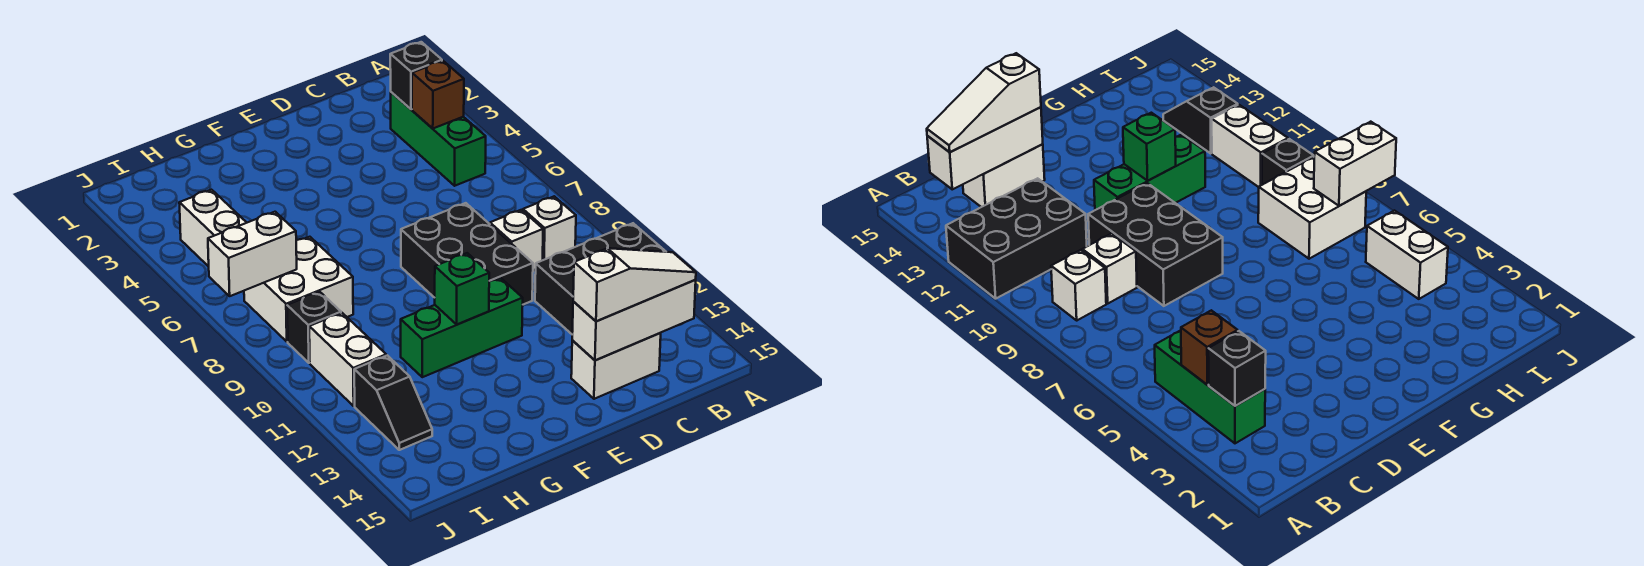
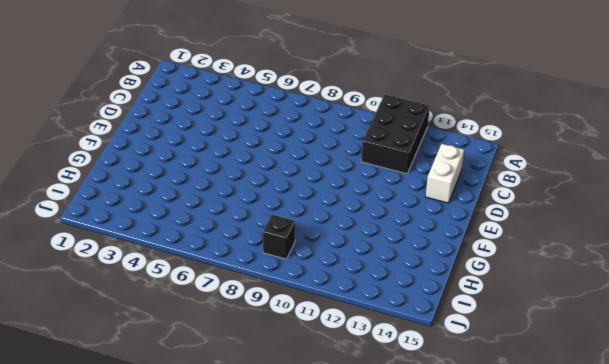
none -> green 1x3 brick [391,92,486,186]
none -> white 1x1 brick [523,196,576,260]
none -> white 1x1 brick [490,210,543,270]

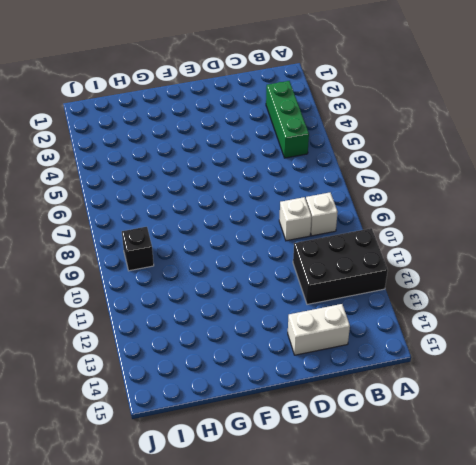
none -> black 2x3 brick [401,203,533,305]
none -> green 1x3 brick [401,278,523,377]
none -> white 2x2 brick [244,237,353,342]

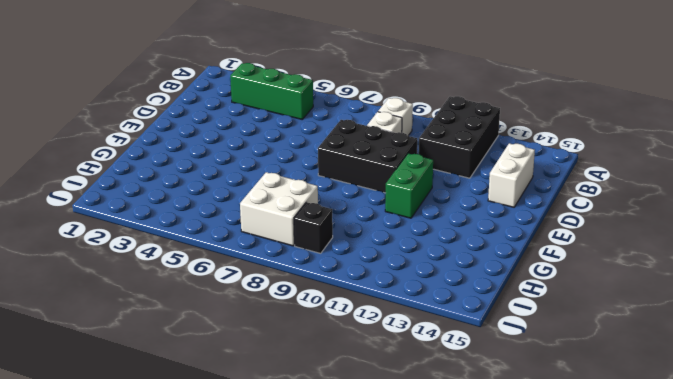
green 1x2 brick [385,154,433,218] -> green 1x3 brick [401,278,523,377]
none -> white 1x2 brick [179,190,247,267]
none -> white 1x2 brick [309,313,386,406]
none -> black 1x2 slope [354,355,432,450]

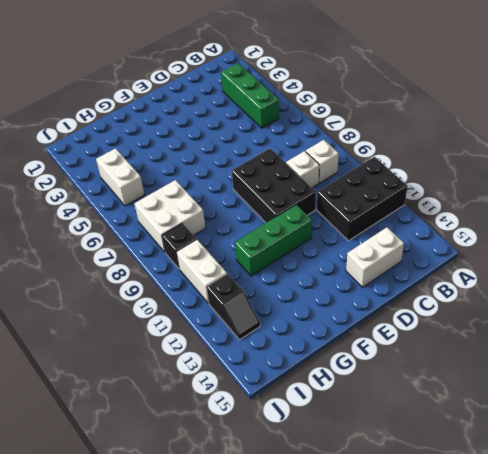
none -> black 1x1 brick [390,42,442,109]
none -> brown 1x1 brick [412,61,464,128]
none -> white 1x3 brick [572,280,696,360]

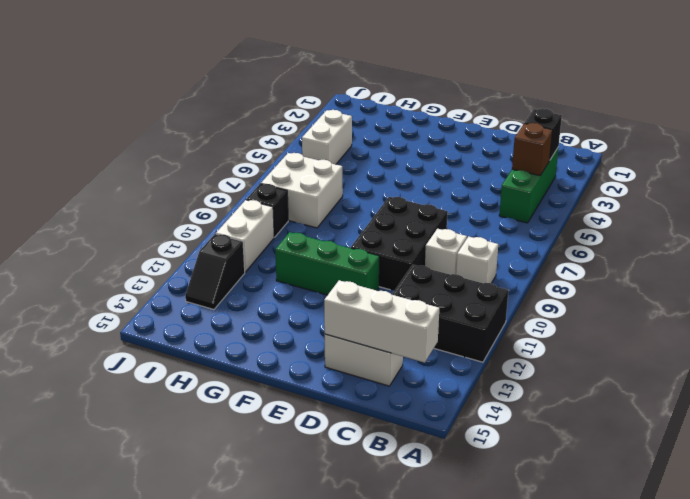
none -> green 1x1 brick [435,253,489,324]
none -> white 1x2 brick [208,212,297,296]
none -> white 1x3 slope [573,248,696,321]

